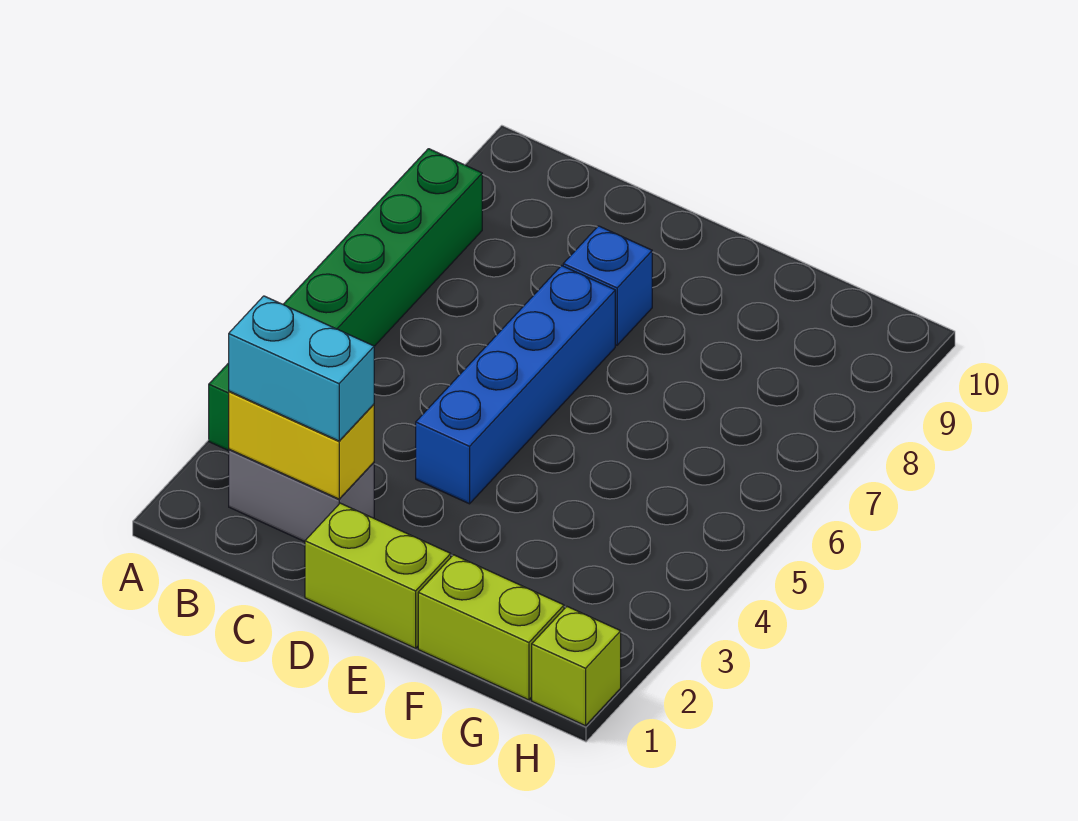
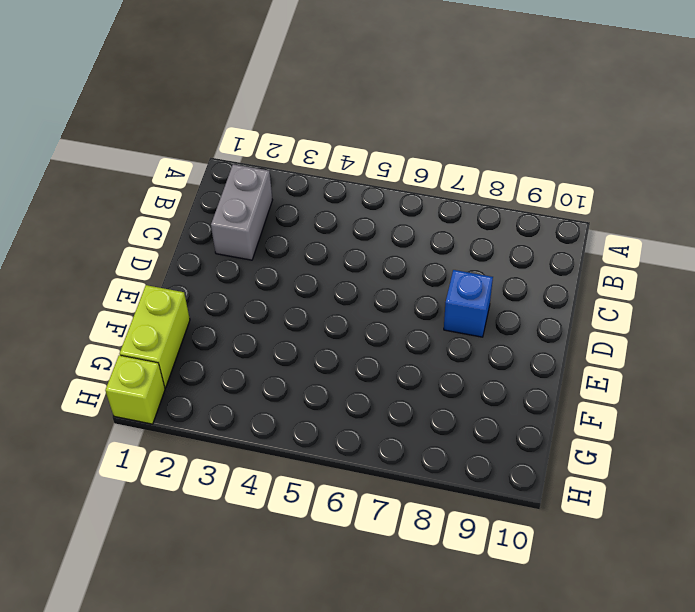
none -> green 1x6 brick [209,149,482,451]
none -> lime 1x2 brick [305,503,451,648]

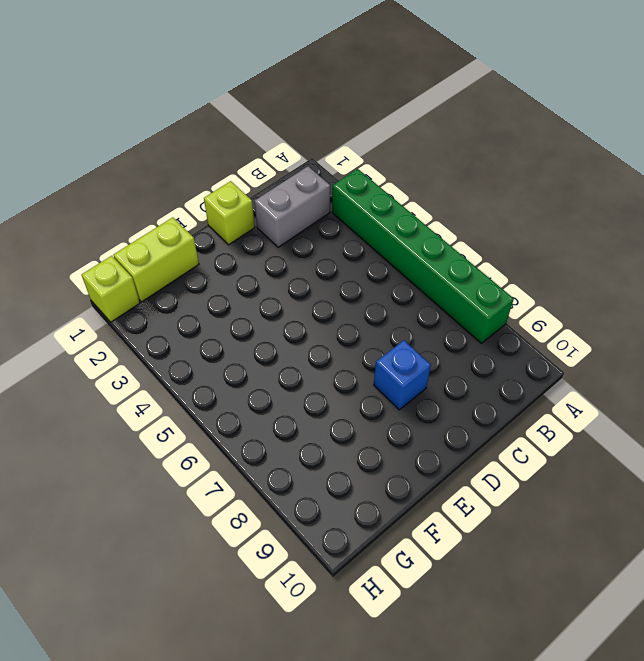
lime 1x1 brick [204,181,255,245] -> lime 1x2 brick [305,503,451,648]
none -> blue 1x4 brick [416,266,615,504]
none -> yellow 1x2 brick [229,391,374,499]

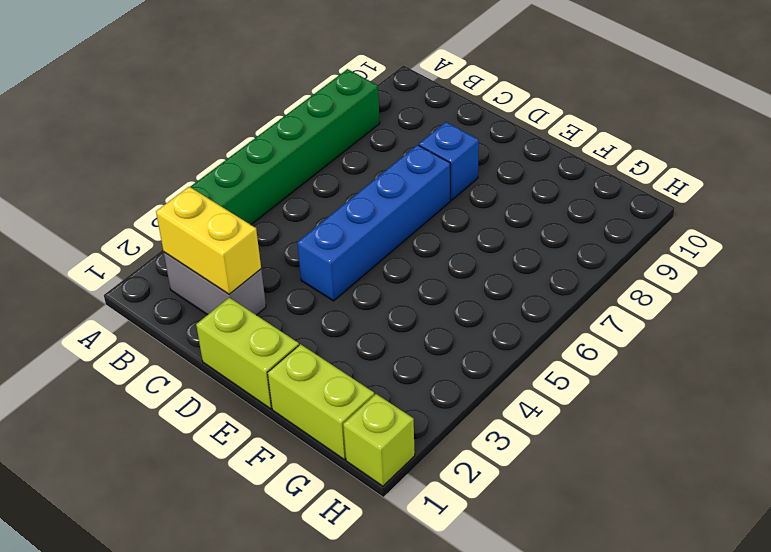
none -> cyan 1x2 brick [229,296,374,441]

